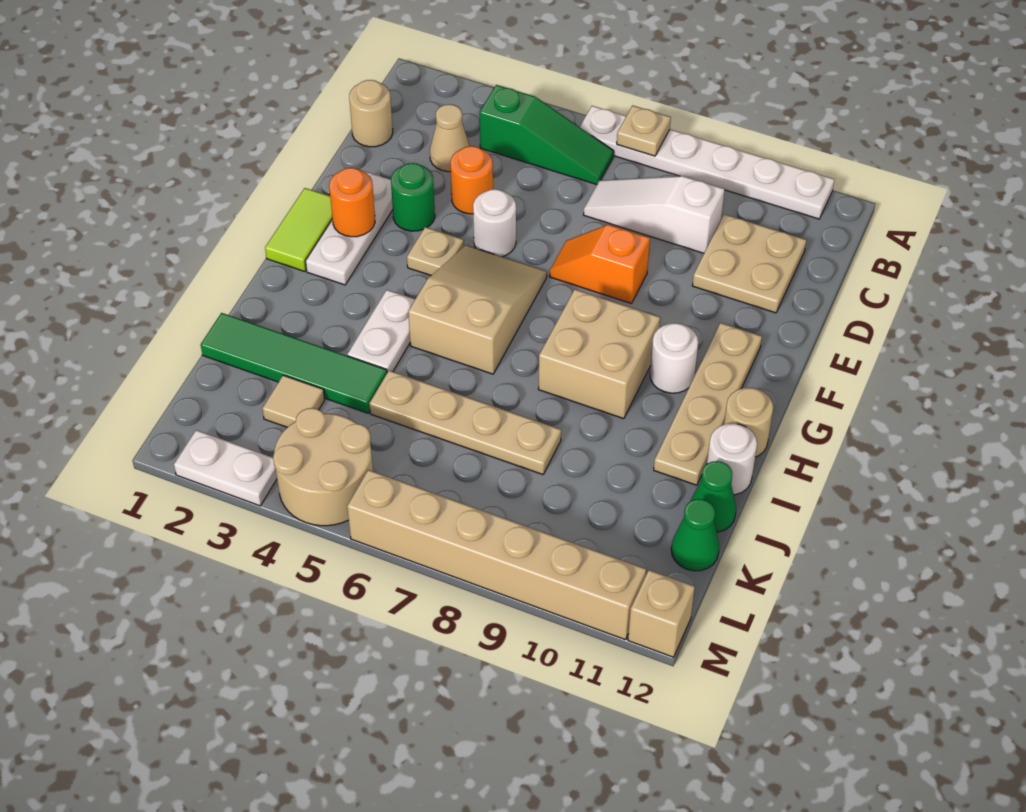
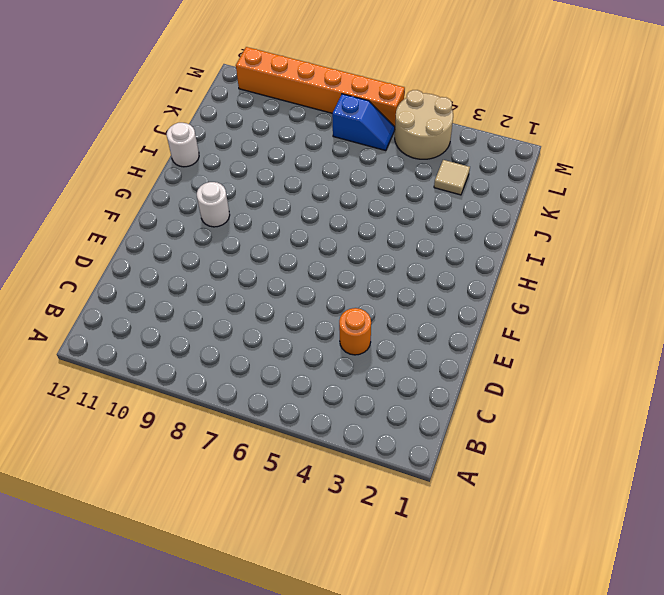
blue 1x2 slope [332,94,395,151] -> none
orange 1x6 brick [236,47,405,127] -> tan 1x6 brick [347,470,646,640]
none -> white 1x6 plate [580,106,834,219]
none -> green 1x3 slope [480,85,614,185]
none -> tan 1x1 round brick [349,80,393,147]
none -> tan 1x1 cone [430,104,470,172]

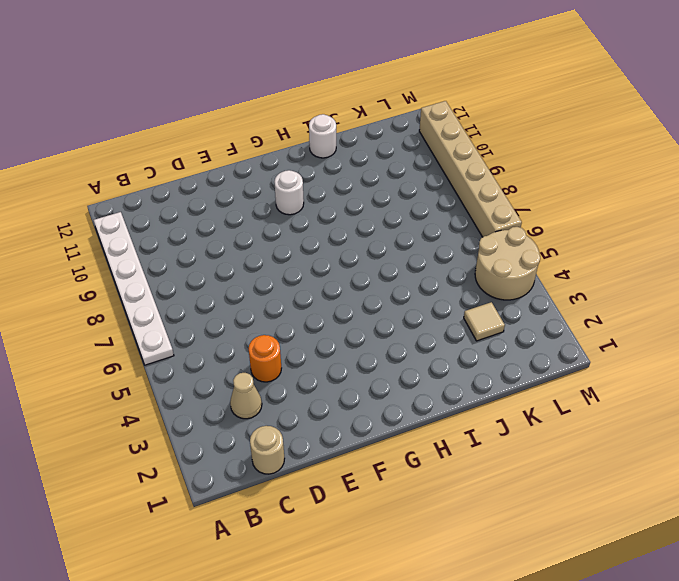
none -> green 1x3 slope [480,85,614,185]
none -> white 1x3 slope [584,176,725,253]
none -> tan 2x2 plate [692,214,806,313]
none -> white 1x3 plate [306,171,393,285]

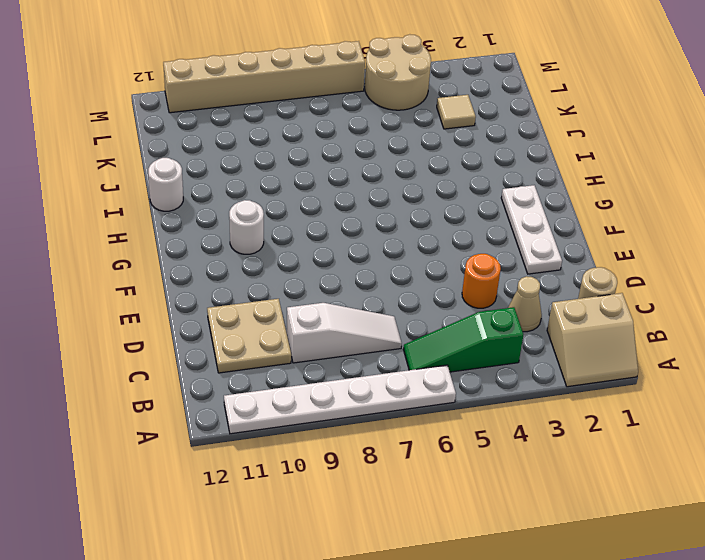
tan 2x2 slope [547,293,638,387] -> none
none -> green 1x1 round brick [391,163,435,231]
none -> white 1x1 round brick [473,189,516,257]
none -> orange 1x2 slope [549,225,650,304]
none -> lime 1x2 tile [265,188,332,271]

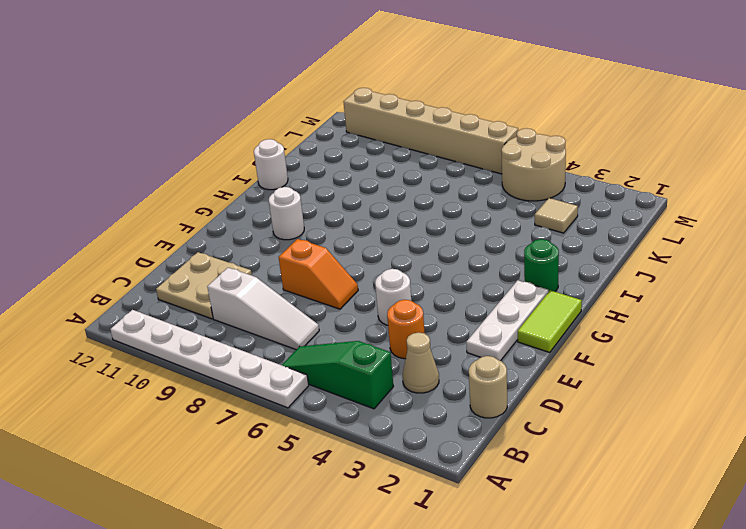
green 1x1 round brick [524,239,559,292] -> green 1x1 round brick moved to [391,163,435,231]
none -> tan 1x1 plate [407,227,464,275]
none -> tan 2x3 slope [408,245,547,374]
none -> tan 1x4 plate [654,323,762,485]
none -> tan 2x2 brick [538,289,660,419]

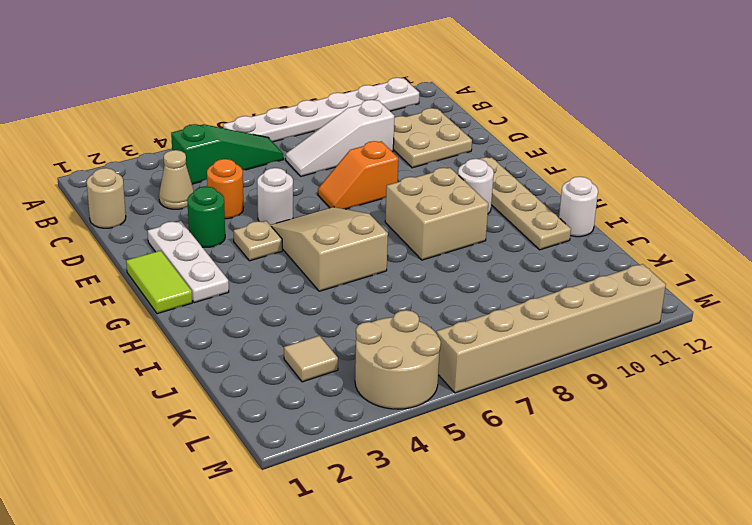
none -> white 1x2 plate [347,290,415,372]
none -> tan 1x1 round brick [724,388,773,457]
none -> green 1x4 tile [201,313,387,413]
none -> tan 1x4 plate [369,370,561,475]

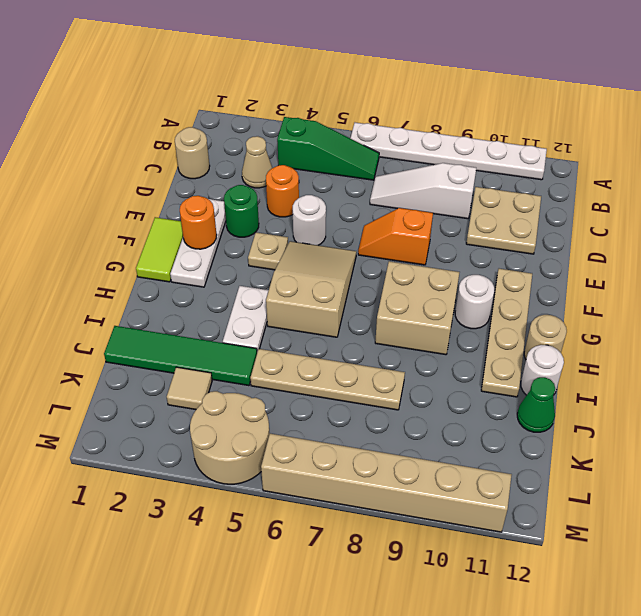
none -> green 1x1 cone [671,499,719,571]
none -> white 1x2 plate [174,430,277,506]
none -> tan 1x1 brick [628,570,695,657]
none -> tan 1x1 plate [617,105,671,156]

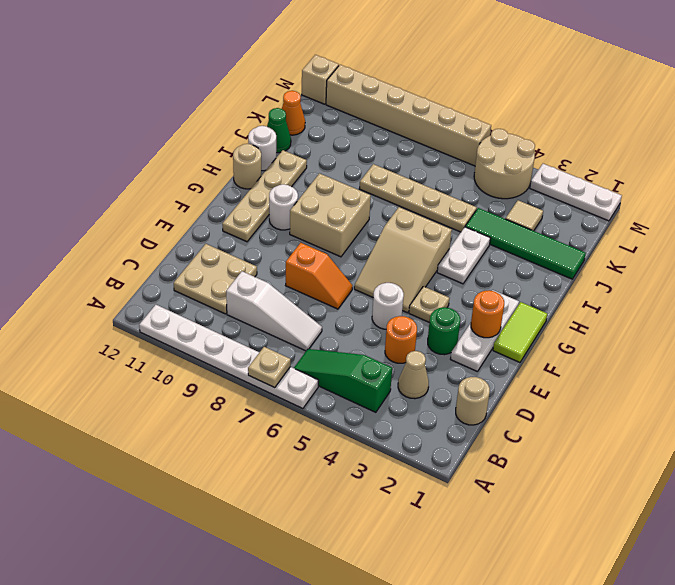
orange 1x1 cone [282,91,305,135] -> green 1x1 cone [671,499,719,571]
white 1x3 plate [530,164,622,221] -> white 1x2 plate [174,430,277,506]

